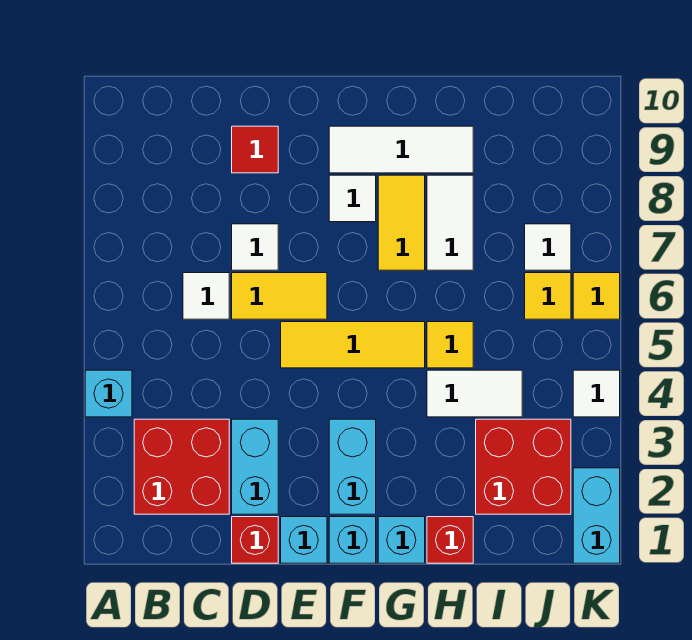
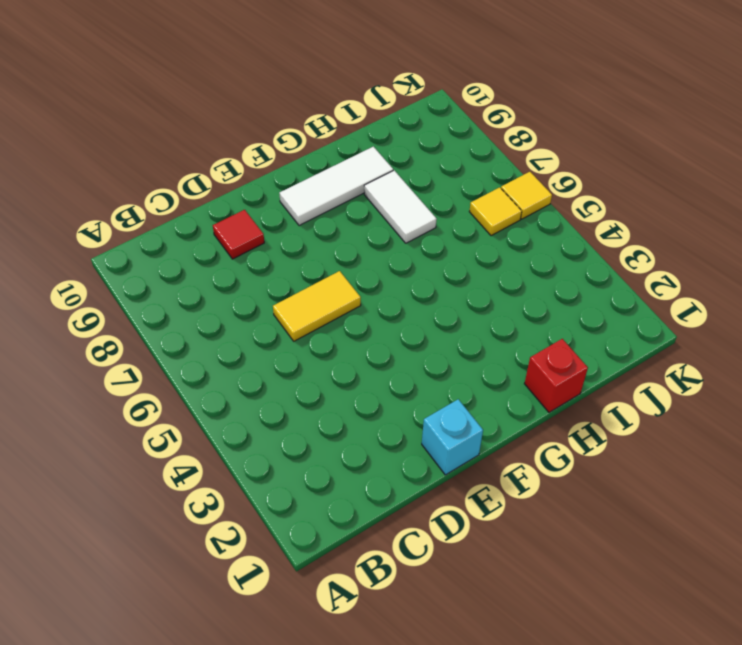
none -> cyan 1x1 brick [85,370,132,417]
none -> red 2x2 brick [134,419,229,514]
none -> white 1x1 tile [183,273,229,319]

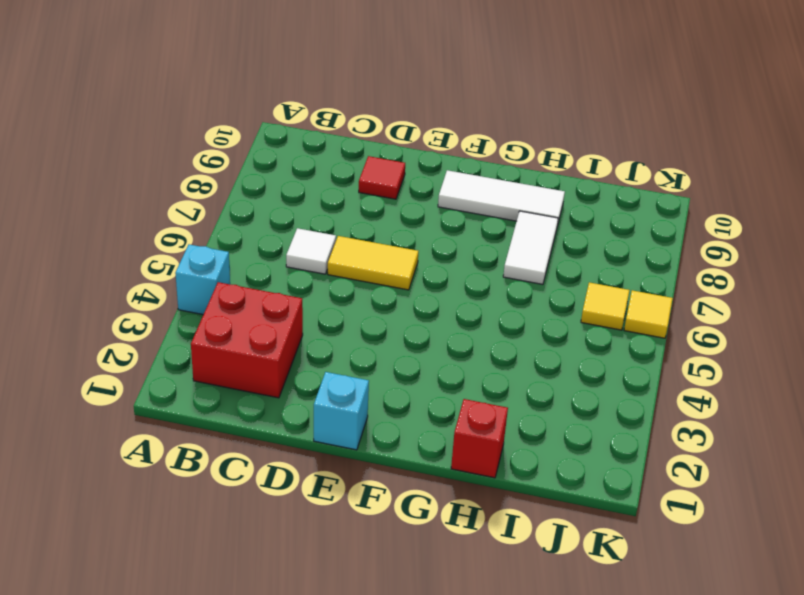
none -> red 1x1 brick [232,517,278,563]
none -> cyan 1x2 brick [232,419,278,514]
none -> white 1x1 tile [232,224,278,270]

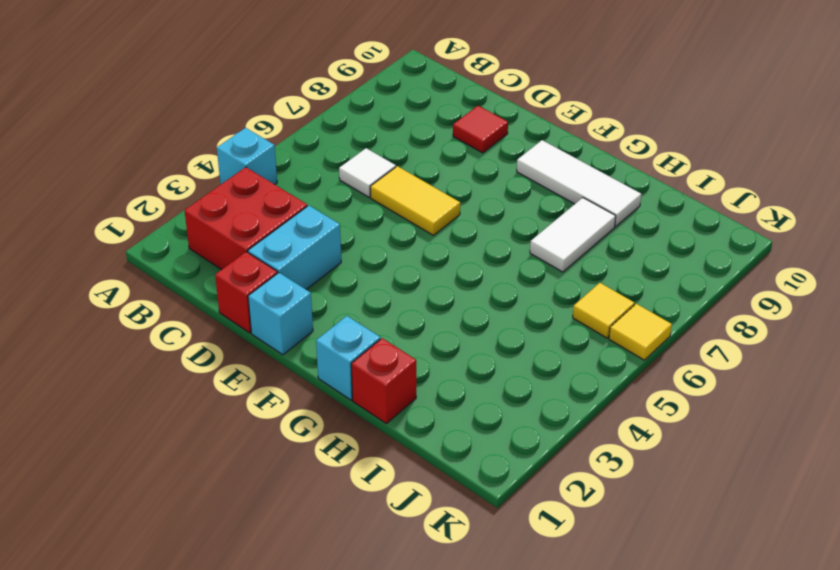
none -> white 1x1 tile [232,224,278,270]
none -> yellow 1x3 tile [281,322,425,368]
none -> cyan 1x1 brick [329,517,376,563]

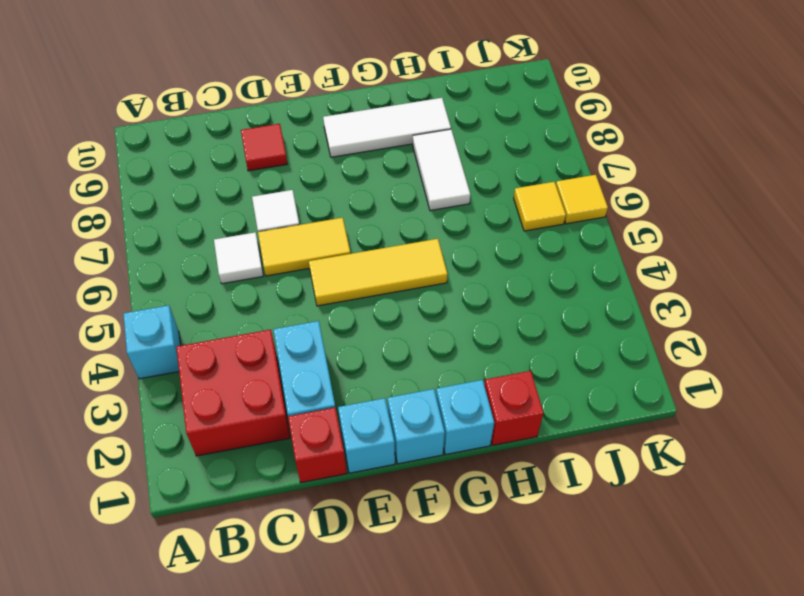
none -> cyan 1x2 brick [329,419,376,514]
none -> white 1x1 tile [329,175,376,222]
none -> yellow 1x2 tile [378,175,425,270]

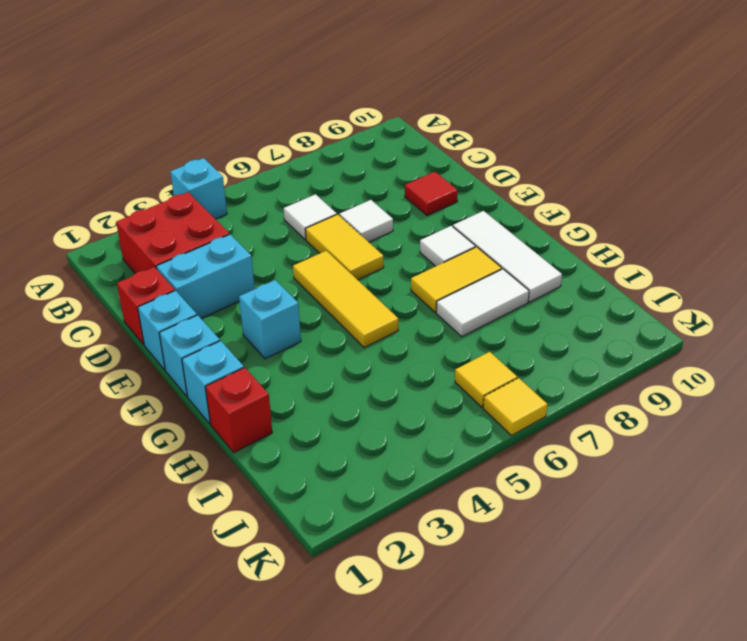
cyan 1x1 brick [239,280,301,359] -> cyan 1x2 brick [329,419,376,514]
none -> white 1x2 tile [427,370,522,417]
none -> yellow 1x1 tile [427,322,473,368]
none -> red 2x2 brick [476,419,571,514]

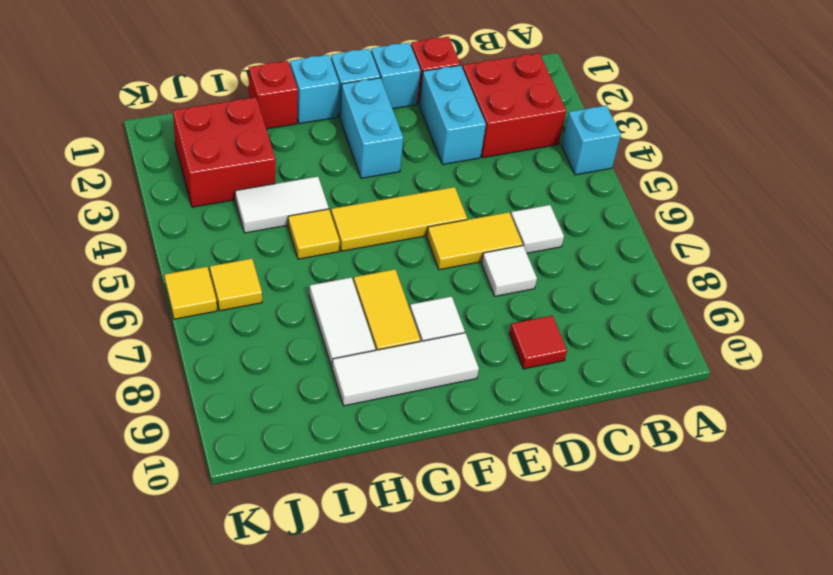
none -> white 1x1 tile [525,224,571,270]
none -> cyan 1x2 brick [573,468,620,563]
none -> white 1x1 tile [573,370,620,417]

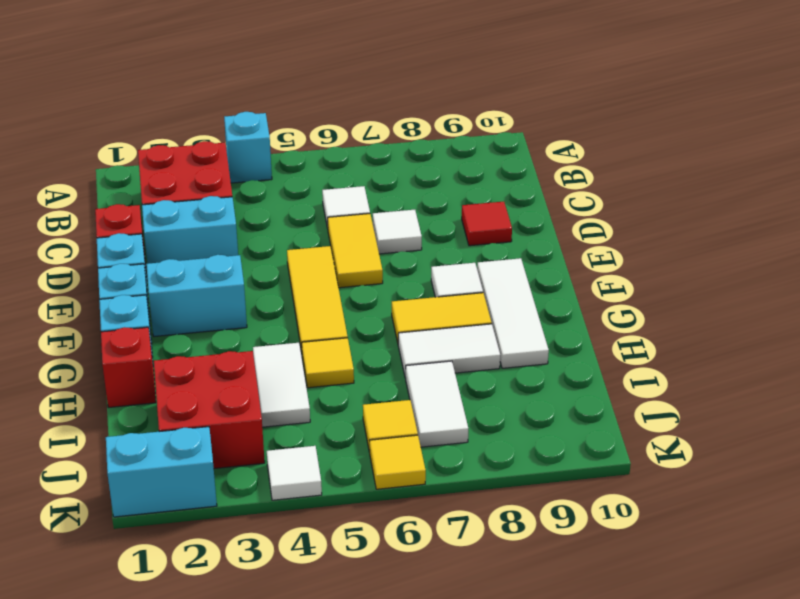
white 1x2 tile [406,361,468,447] -> white 1x1 tile [525,224,571,270]

